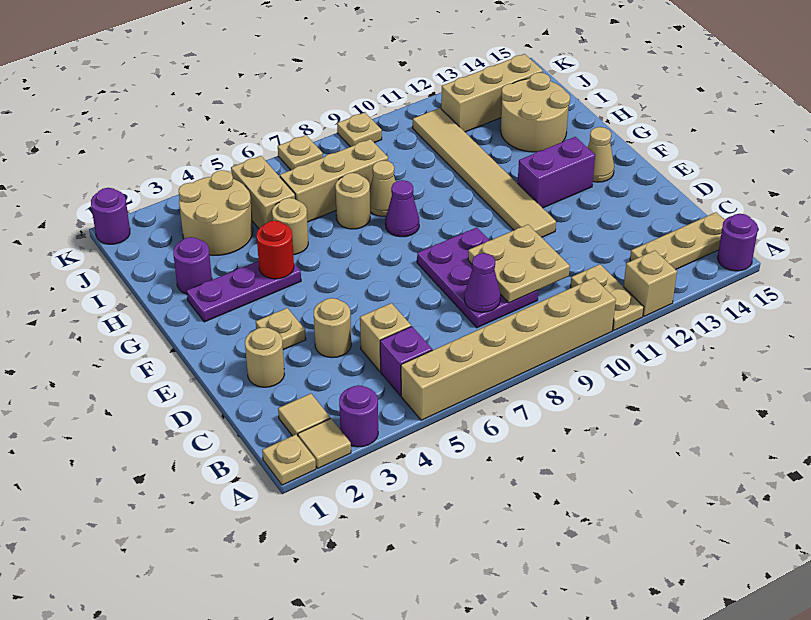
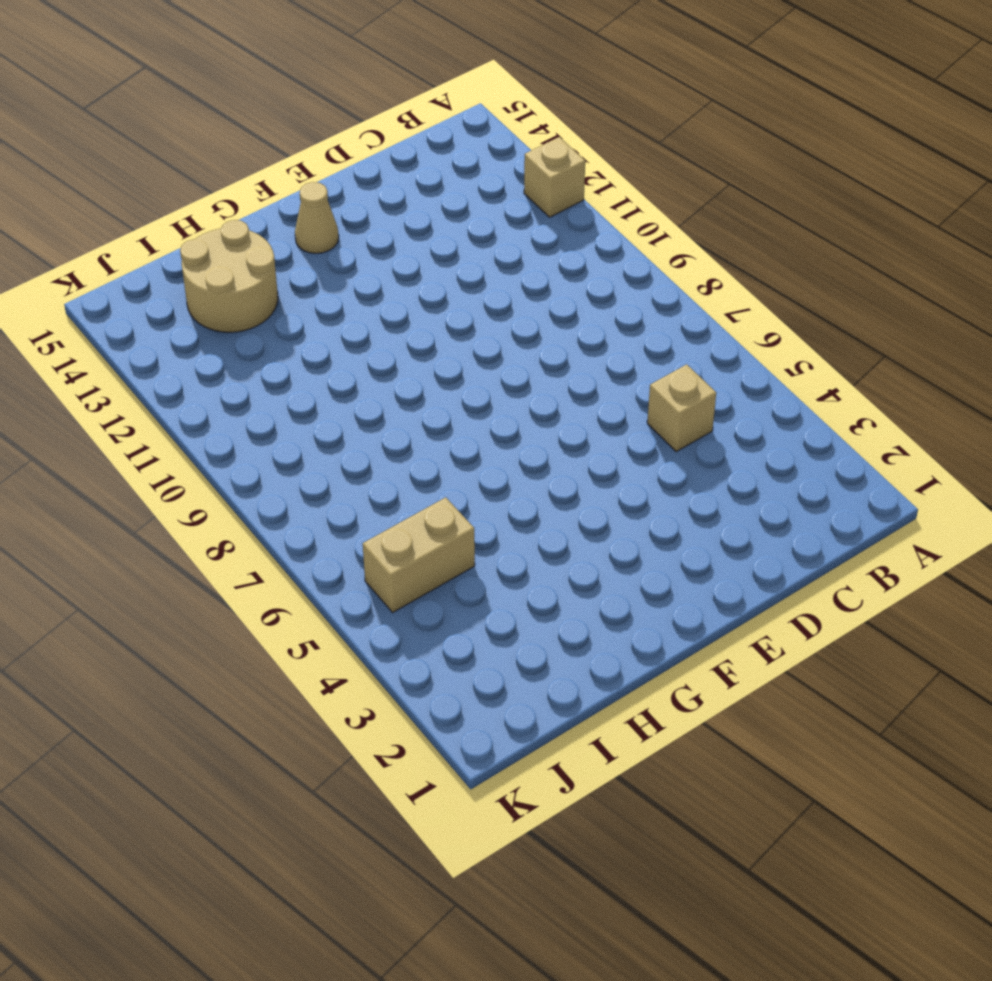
none -> tan 1x1 plate [262,435,316,485]
none -> tan 1x1 tile [298,418,351,468]
none -> purple 1x1 round brick [339,385,378,447]
none -> tan 1x6 brick [401,278,616,420]

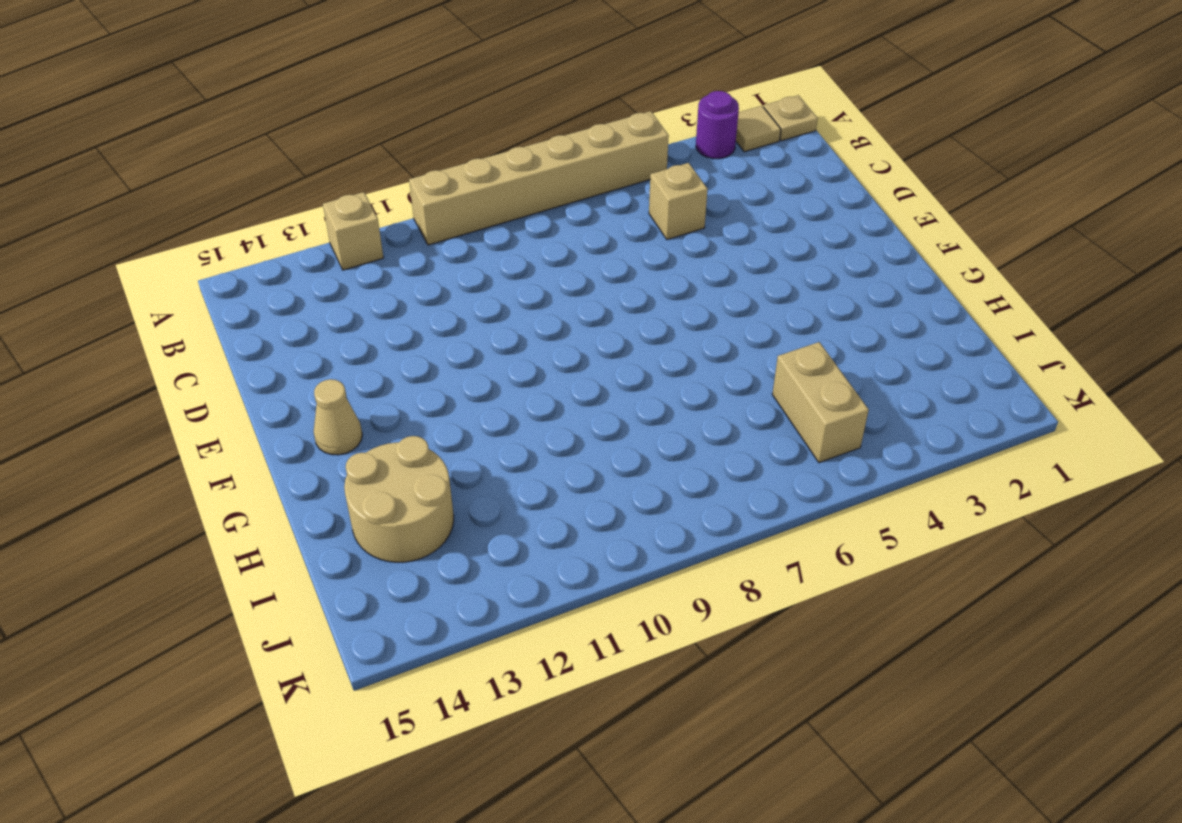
none -> tan 1x2 plate [571,264,644,330]
none -> purple 1x1 round brick [717,214,758,271]
none -> tan 1x1 tile [278,394,330,436]
none -> purple 1x1 brick [380,326,432,395]

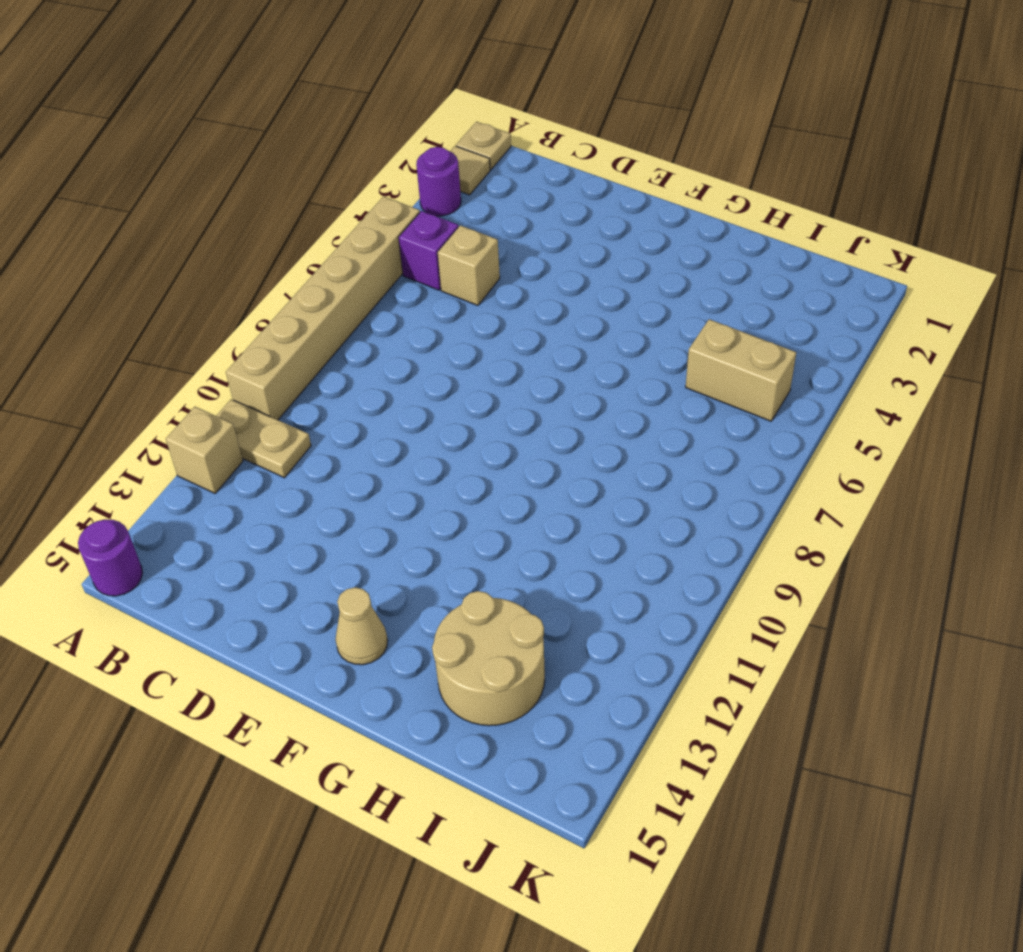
none -> tan 1x1 tile [278,394,330,436]
none -> tan 1x3 plate [630,212,724,270]
none -> purple 2x3 plate [417,227,538,328]
none -> tan 1x1 round brick [245,327,285,387]

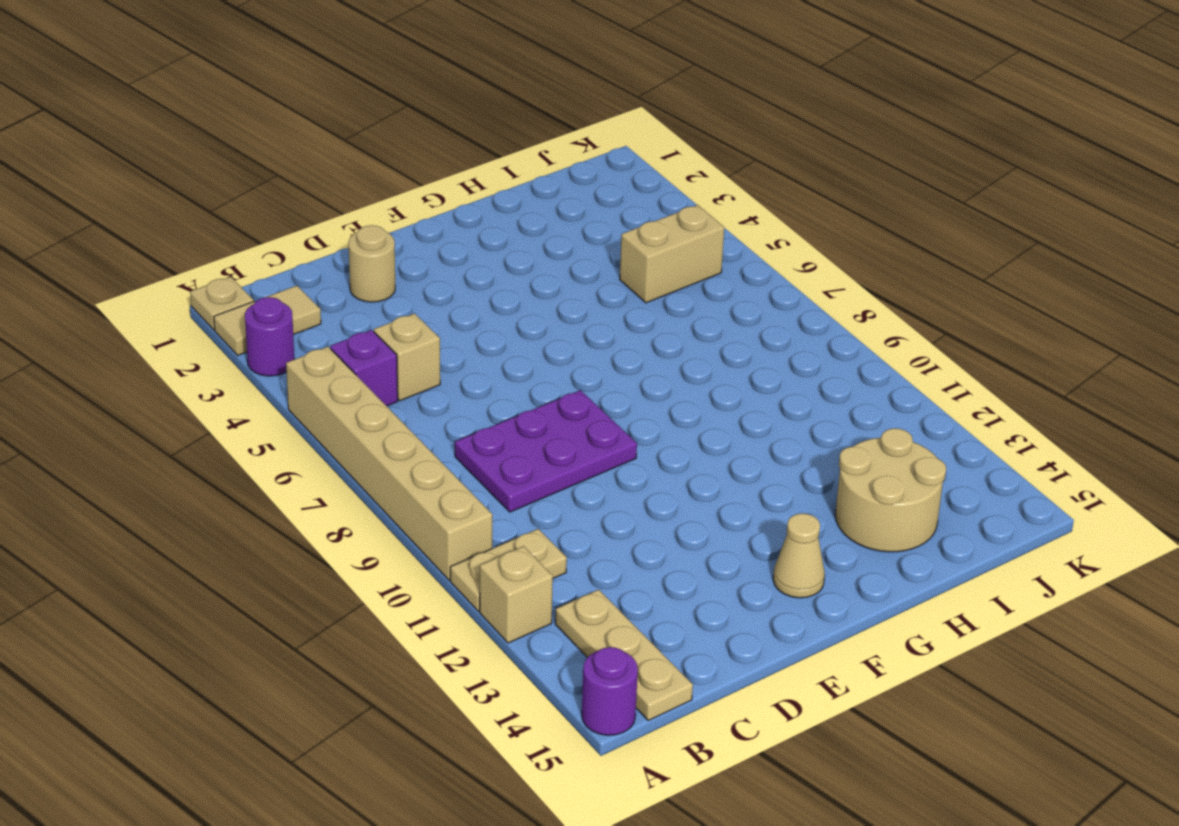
none -> tan 1x1 round brick [314,298,351,358]
none -> tan 1x1 plate [256,308,306,350]
none -> tan 1x6 tile [413,108,556,237]
none -> purple 1x2 brick [518,137,595,208]

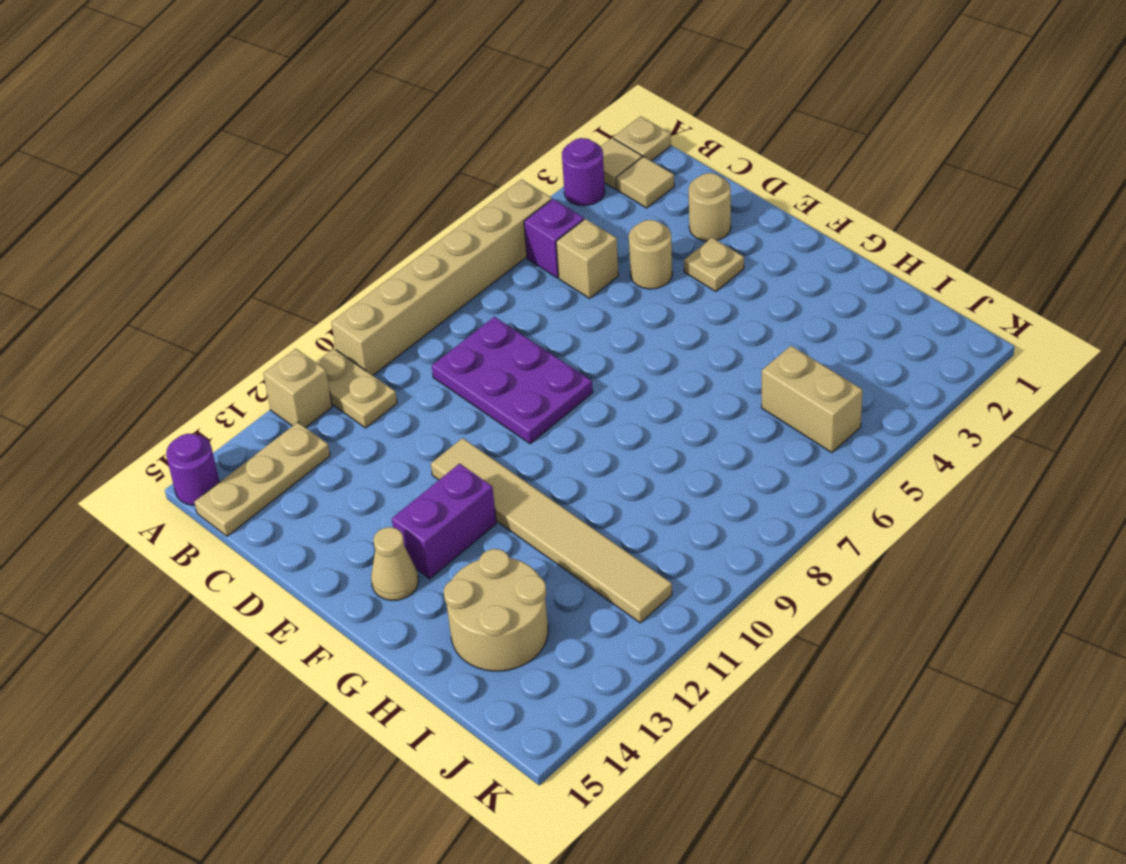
none -> purple 1x3 plate [187,261,301,322]
none -> purple 1x1 cone [385,180,419,237]
none -> purple 1x1 round brick [173,237,212,294]
none -> tan 1x1 round brick [272,198,308,255]

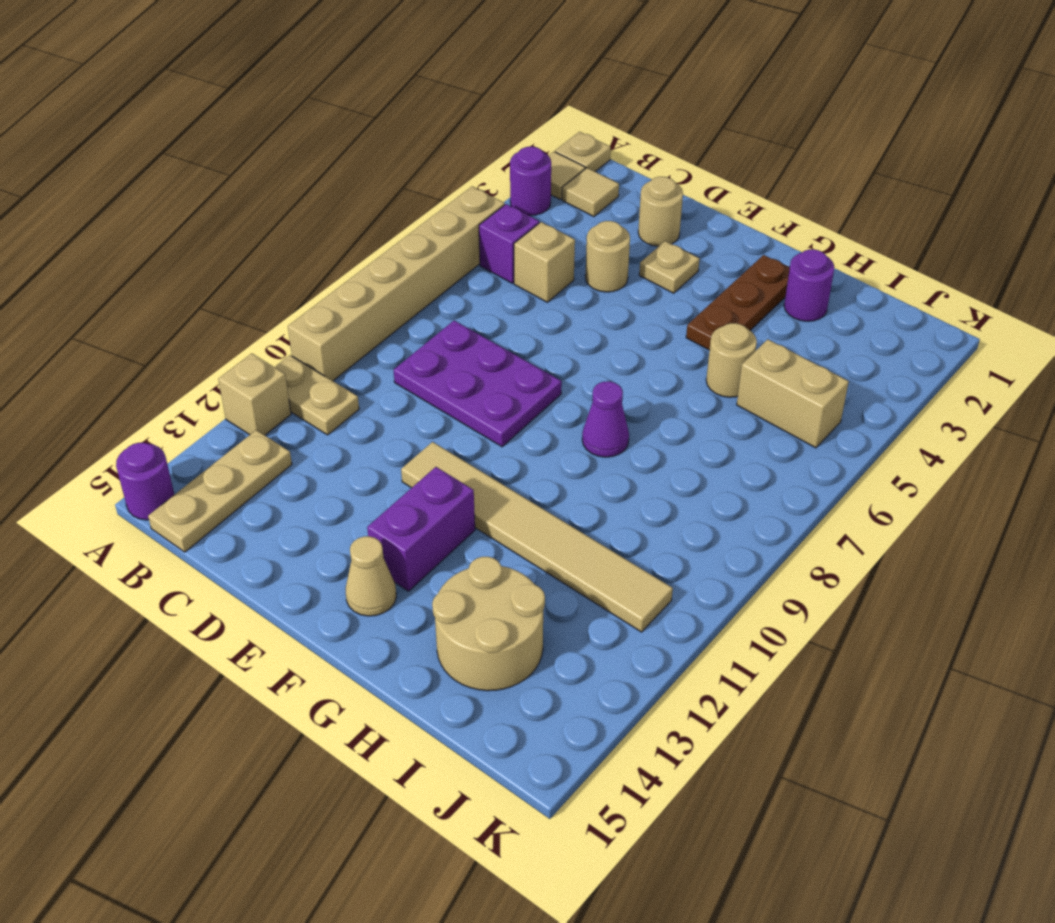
brown 1x3 plate [686,255,790,350] -> purple 1x3 plate [187,261,301,322]
none -> tan 1x1 round brick [335,173,370,229]
none -> tan 1x1 cone [370,160,396,216]
none -> tan 2x2 round brick [179,170,253,255]
none -> tan 1x3 brick [280,139,388,222]

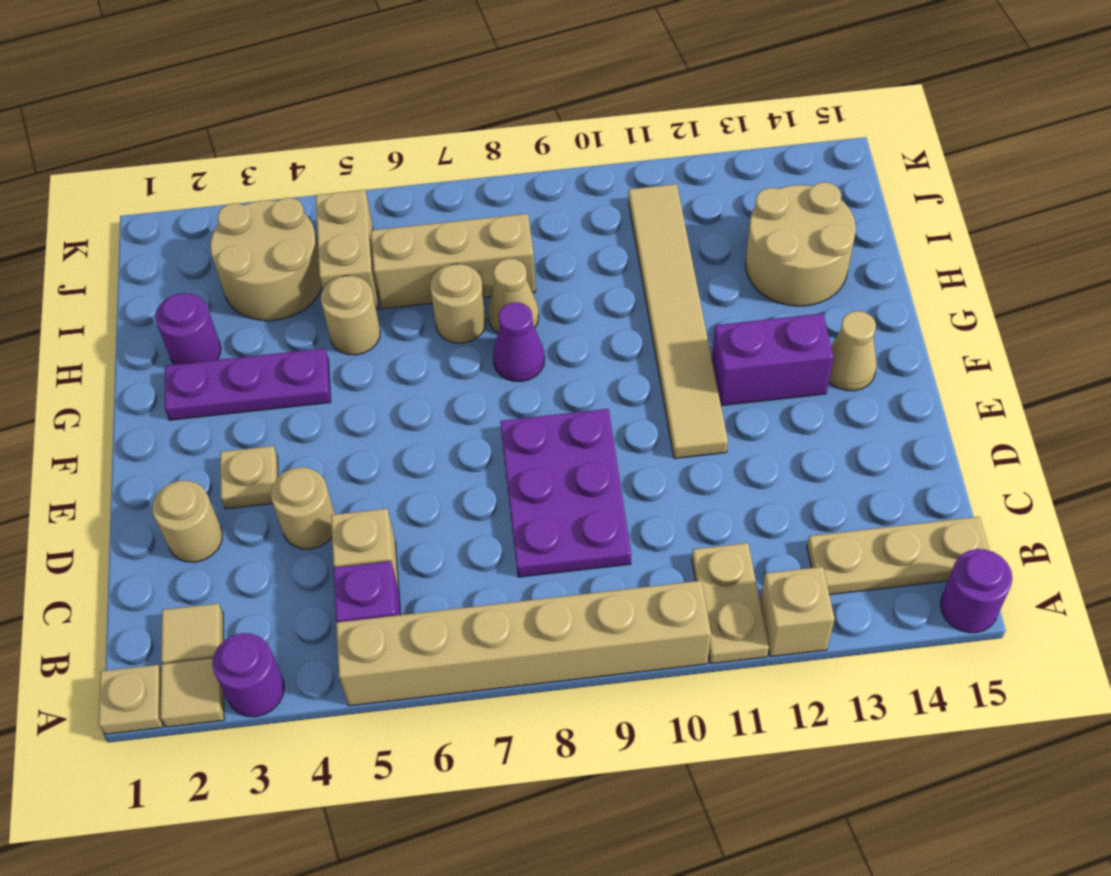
none -> tan 1x3 brick [441,54,543,132]
none -> purple 1x1 round brick [91,188,130,244]
none -> tan 1x1 plate [278,135,323,170]
none -> tan 1x1 plate [337,112,382,147]

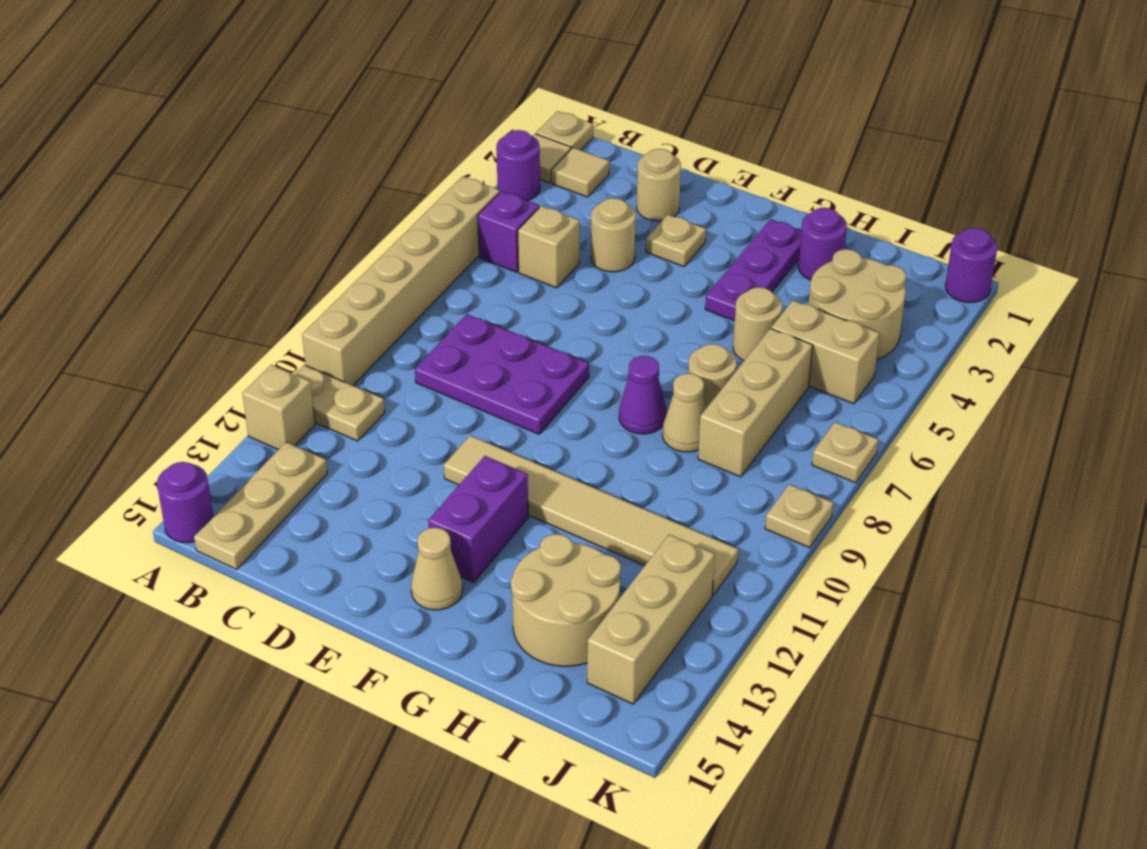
none -> purple 1x1 cone [464,253,500,312]
none -> tan 2x2 plate [468,224,570,303]
none -> red 1x1 round brick [257,221,294,279]

